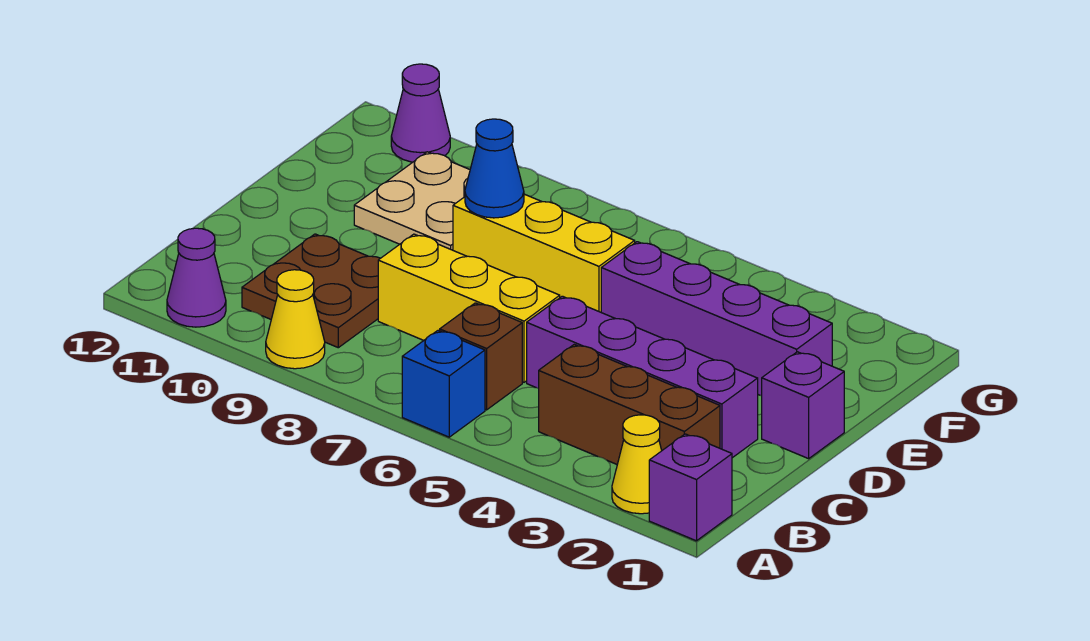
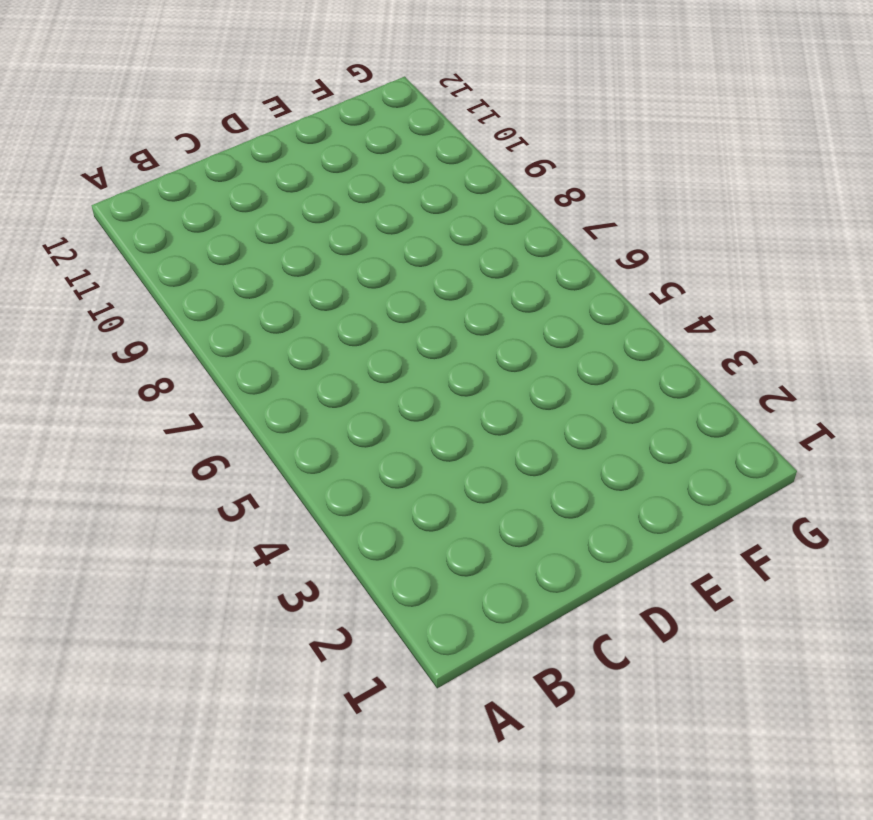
none -> purple 1x1 brick [649,434,732,541]
none -> yellow 1x1 cone [612,415,662,514]
none -> blue 1x1 brick [402,331,485,437]

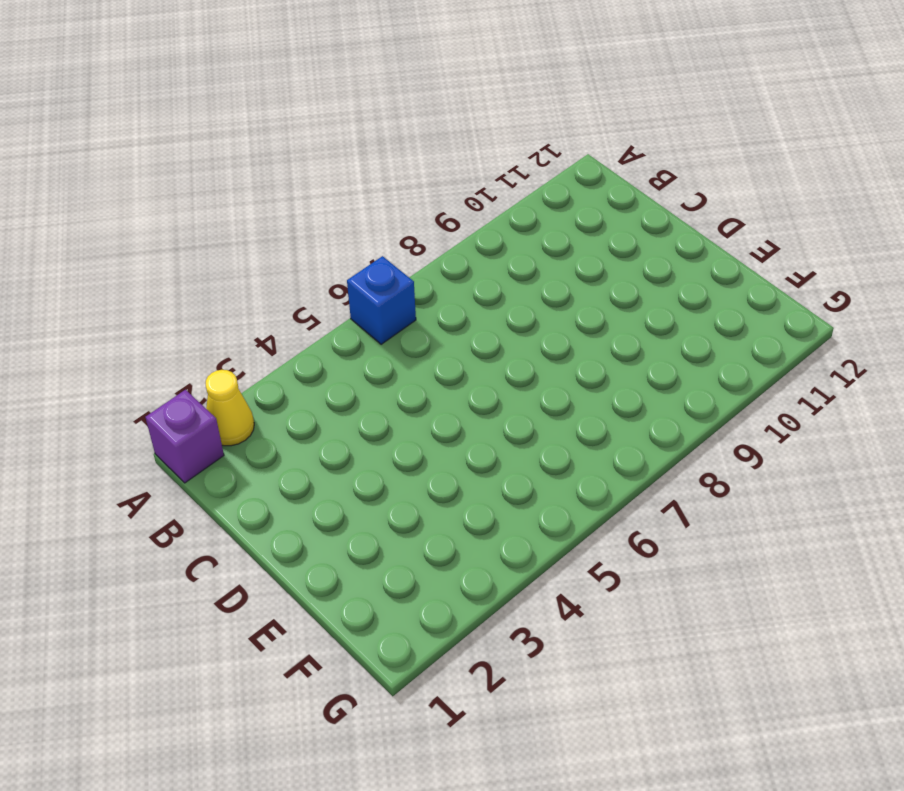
none -> yellow 1x1 cone [266,270,325,369]
none -> purple 1x1 cone [167,228,226,327]
none -> brown 1x3 brick [539,344,720,464]

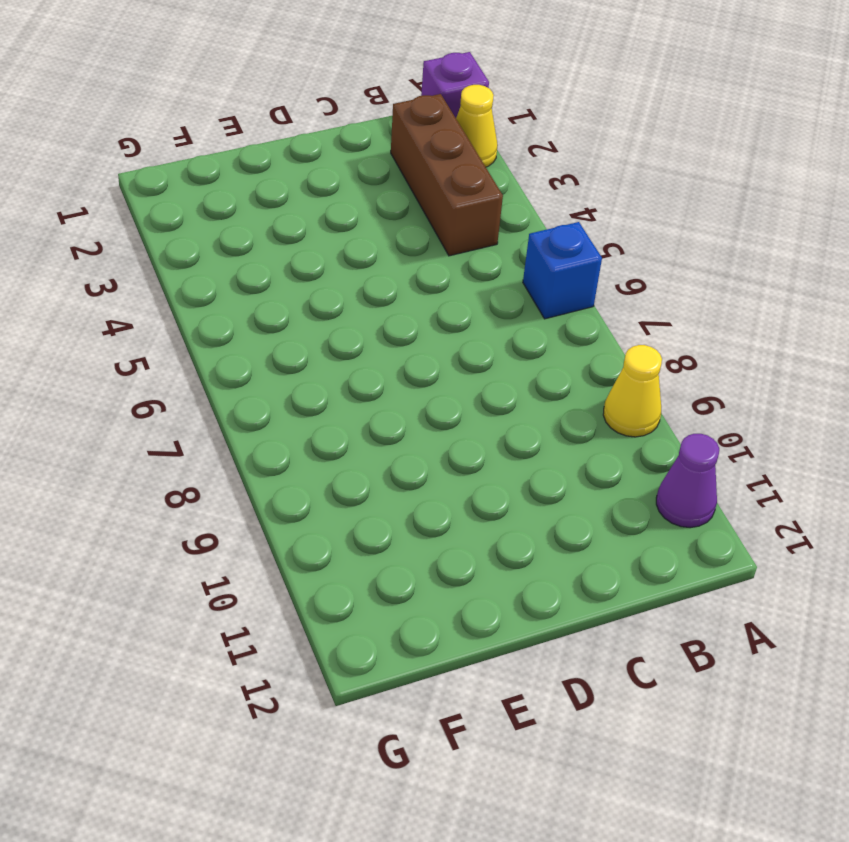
none -> brown 1x1 brick [440,303,522,410]
none -> brown 2x2 plate [242,234,380,348]
none -> purple 1x4 brick [527,296,758,458]

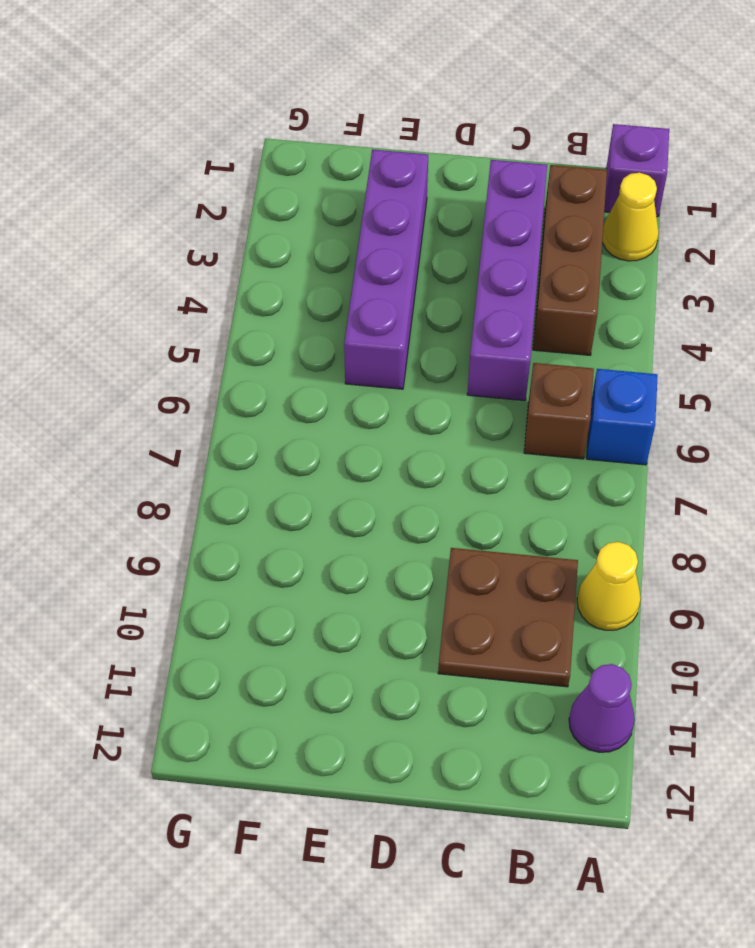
none -> yellow 1x3 brick [378,234,560,382]
none -> purple 1x1 brick [762,352,844,459]
none -> yellow 1x3 brick [453,194,635,312]

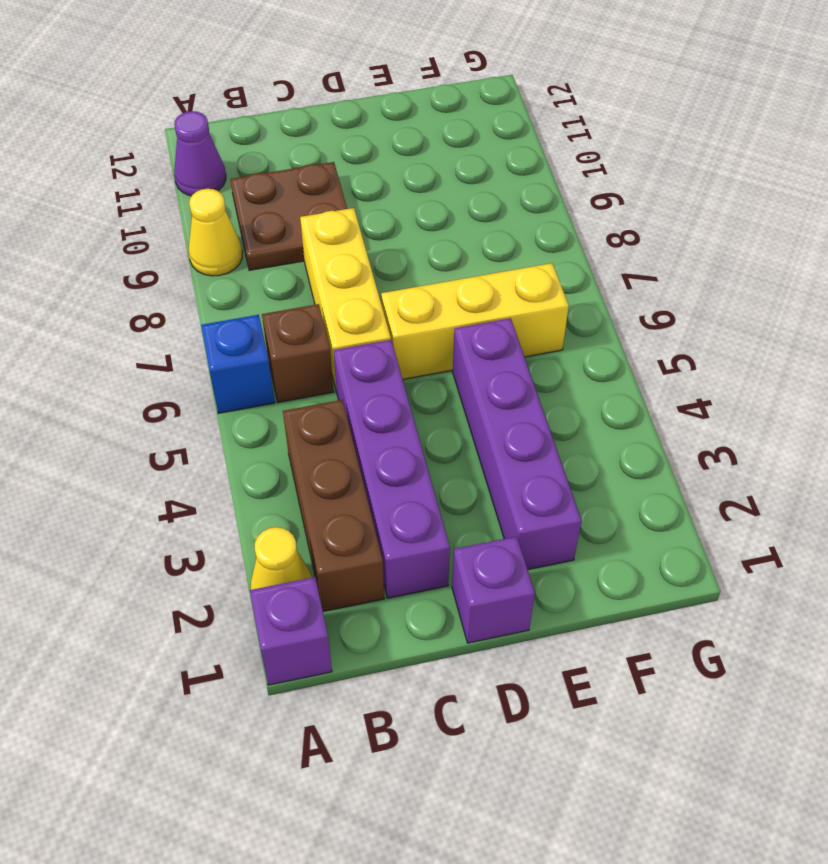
yellow 1x3 brick [381,263,569,379] -> yellow 1x3 brick turned to [453,194,635,312]
none -> tan 2x2 plate [354,152,470,250]
none -> purple 1x1 cone [391,64,450,162]
none -> blue 1x1 cone [465,119,524,218]

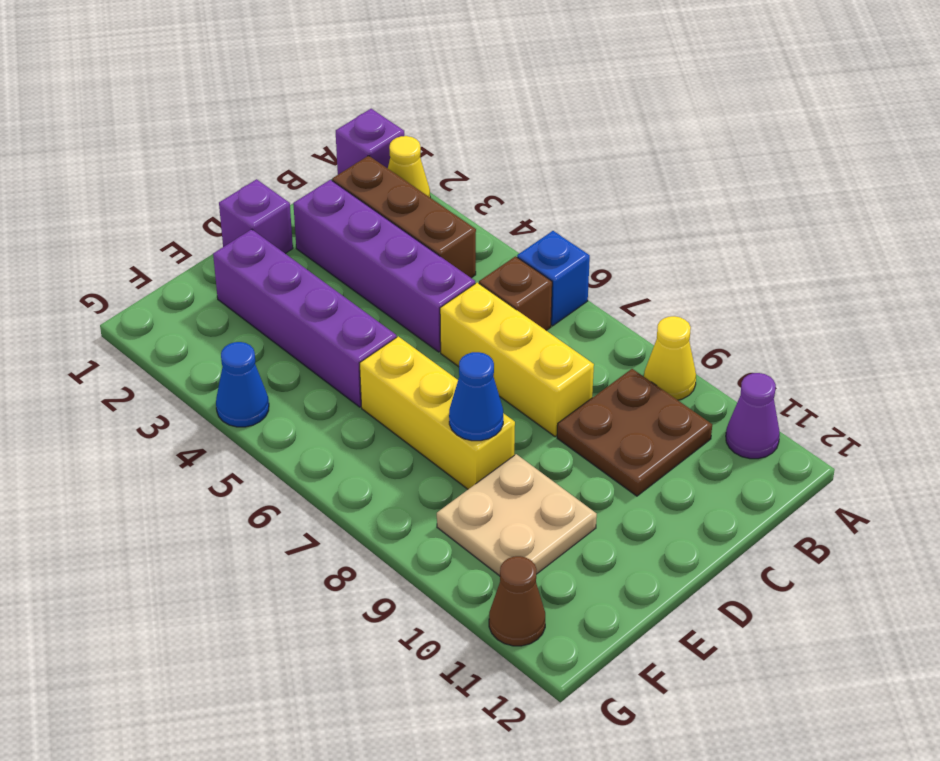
blue 1x1 cone [216,342,269,427] -> none
brown 1x1 cone [489,556,545,646] -> purple 1x1 cone [391,64,450,162]

